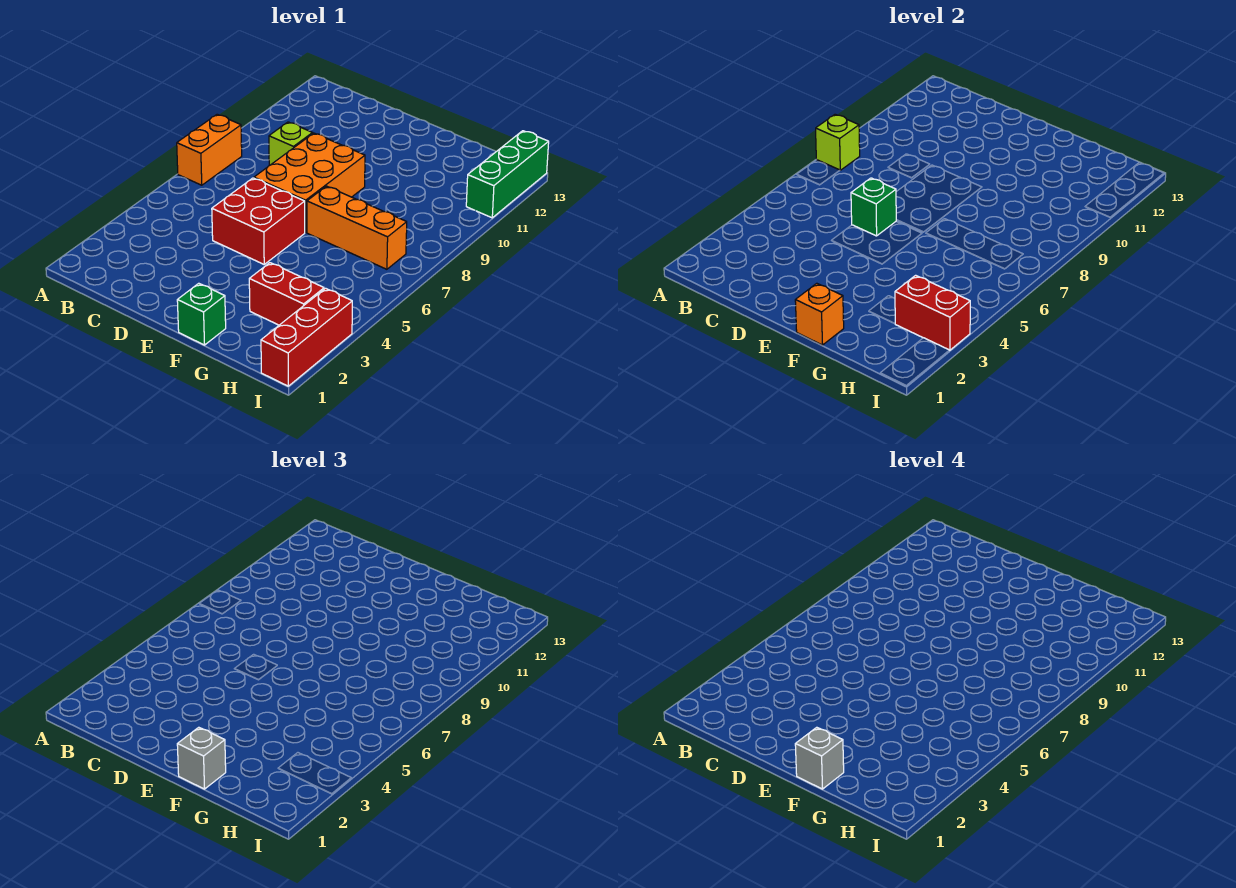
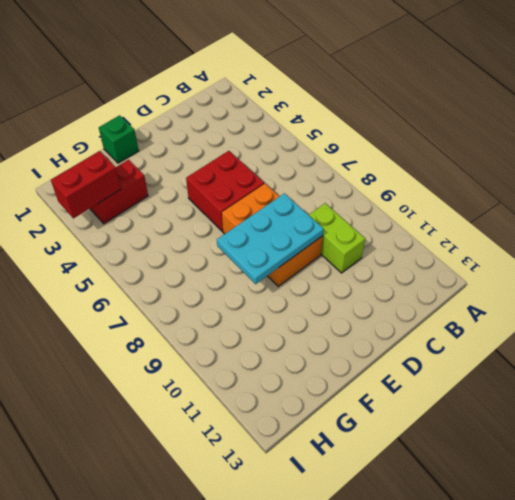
lime 1x2 brick [309,203,365,273] -> lime 1x1 brick [269,122,313,166]
cyan 2x3 plate [217,193,324,284] -> none
none -> orange 1x2 brick [177,114,242,185]
none -> orange 1x3 brick [307,186,407,269]
none -> red 1x3 brick [261,288,352,386]

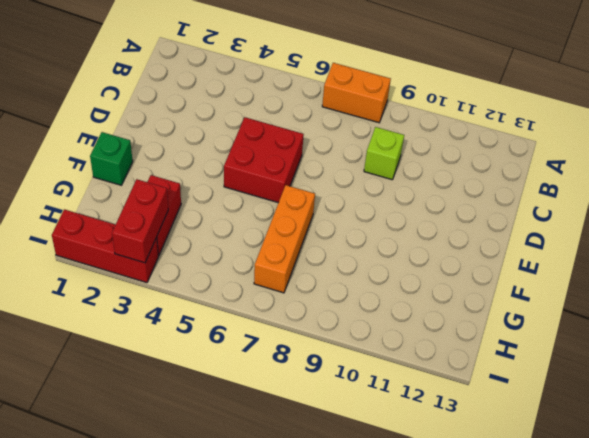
none -> orange 2x3 brick [254,133,365,232]
none -> green 1x3 brick [466,131,549,218]
none -> lime 1x1 brick [816,114,860,170]

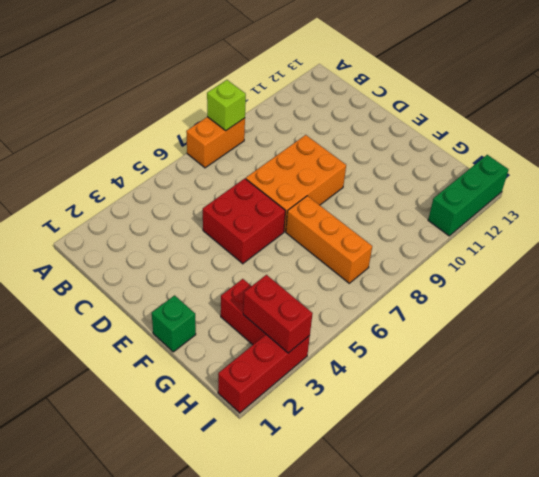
none -> lime 1x1 brick [269,122,313,166]
none -> green 1x1 brick [851,178,896,236]
none -> orange 1x1 brick [795,283,844,345]

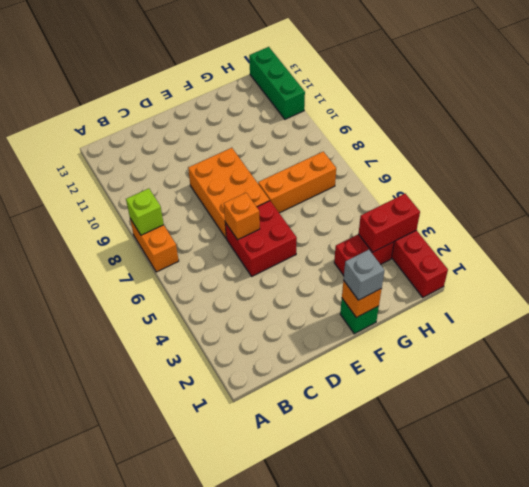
orange 1x1 brick [224,193,260,240] -> green 1x1 brick [851,178,896,236]
none -> lime 1x1 brick [269,122,313,166]
none -> grey 1x1 brick [795,727,844,789]

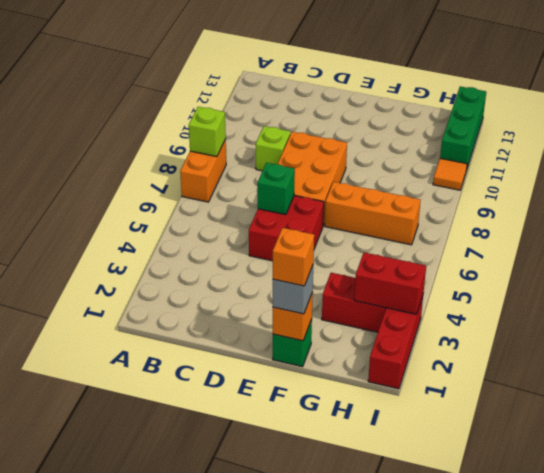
orange 1x1 brick [273,228,314,286] -> grey 1x1 brick [795,727,844,789]
orange 1x1 tile [433,158,467,190] -> none

